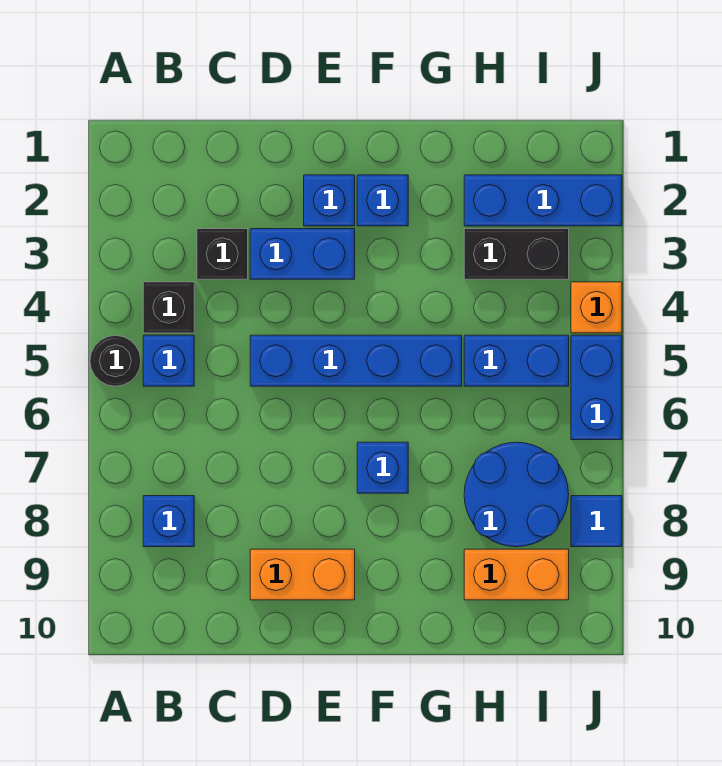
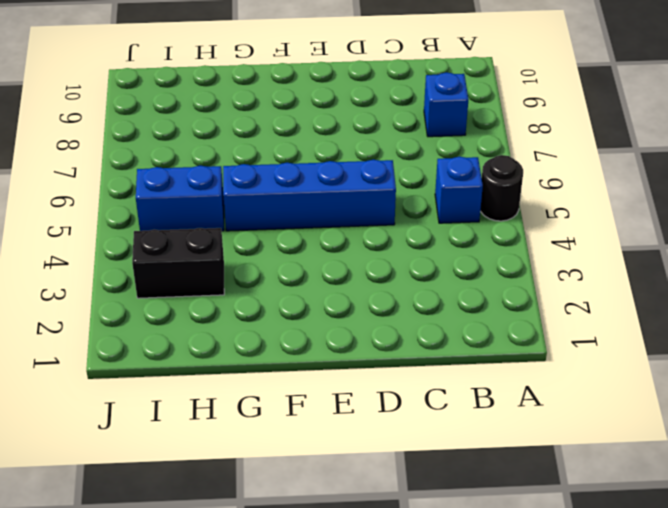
none -> black 1x1 brick [143,282,194,333]
none -> black 1x1 brick [197,229,248,279]
none -> blue 1x2 brick [250,229,355,279]

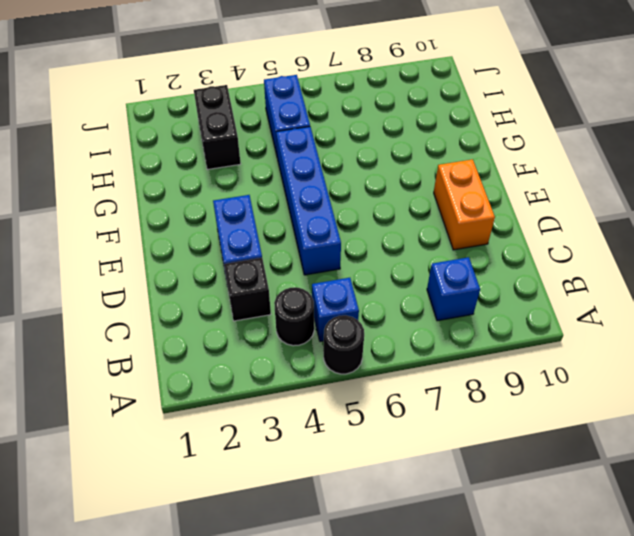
black 1x1 round brick [274,287,314,346] -> black 1x1 brick [143,282,194,333]
none -> blue 1x1 brick [304,175,355,226]
none -> blue 1x1 brick [357,175,408,226]
none -> blue 1x1 brick [357,442,408,493]

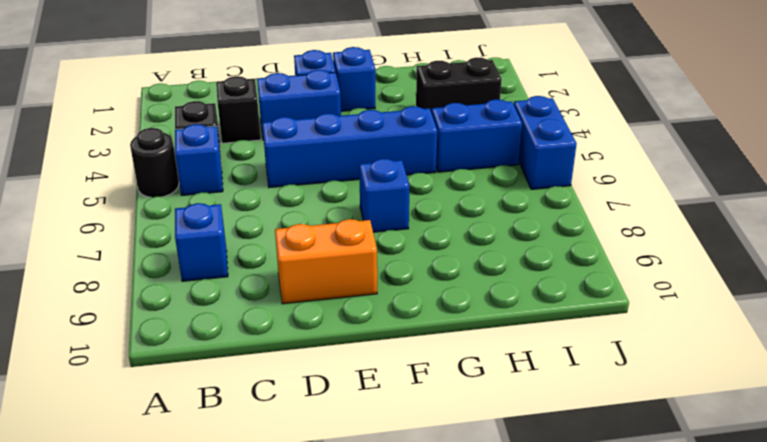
none -> blue 1x3 brick [464,175,622,226]
none -> blue 2x2 round brick [464,442,569,547]
none -> orange 1x2 brick [464,549,569,600]

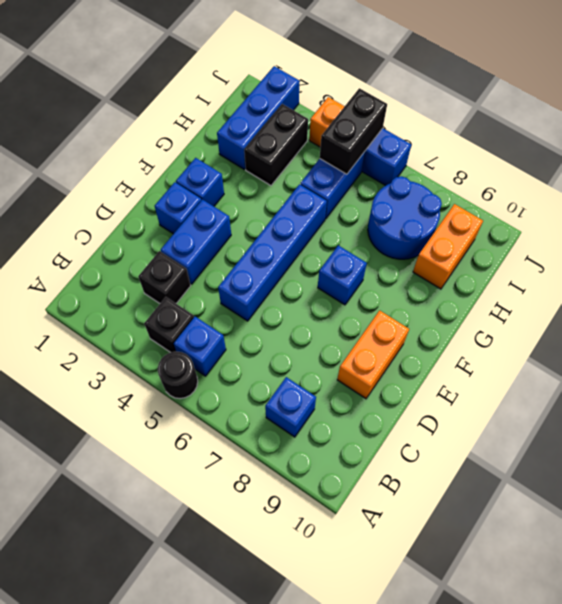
black 1x2 brick [320,88,387,174] -> none
none -> blue 1x1 tile [571,496,622,547]

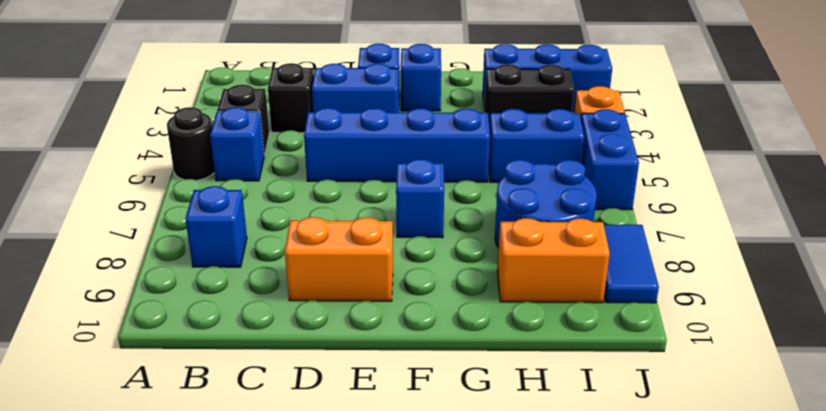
blue 1x2 tile [604,225,659,303] -> blue 1x1 tile [571,496,622,547]

